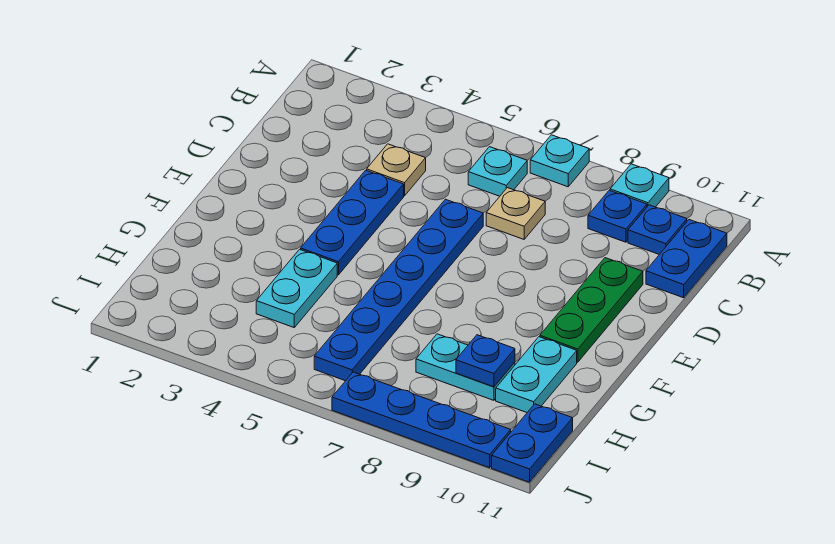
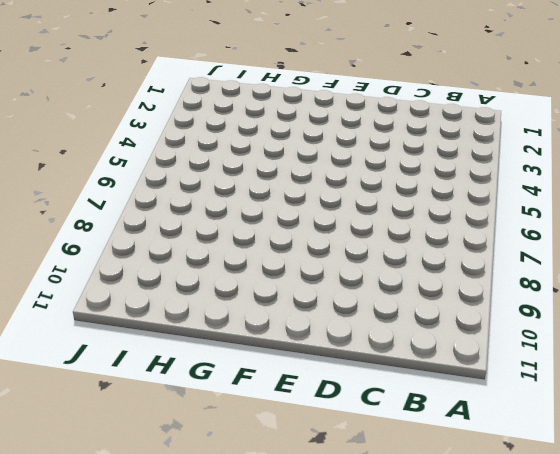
none -> cyan 1x1 plate [530,135,589,187]
none -> cyan 1x1 plate [610,164,669,207]
none -> cyan 1x1 plate [468,147,527,196]

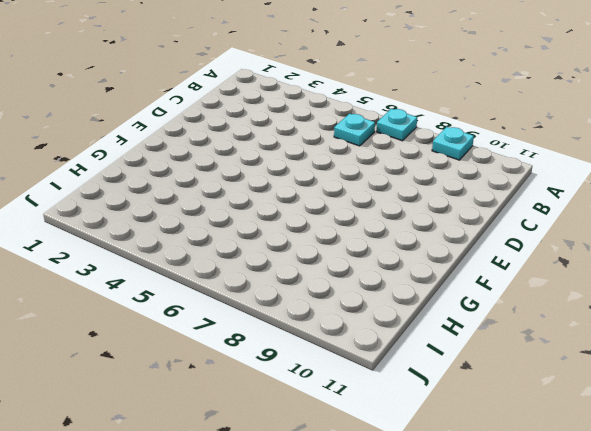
none -> blue 1x1 plate [588,190,647,242]
none -> blue 1x1 plate [628,205,687,254]
none -> blue 1x2 plate [646,220,727,298]

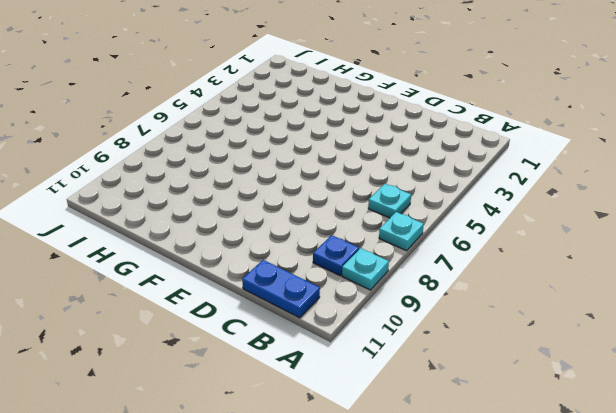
none -> blue 1x1 plate [628,205,687,254]
none -> tan 1x1 plate [367,144,426,196]
none -> tan 1x1 plate [486,188,545,239]

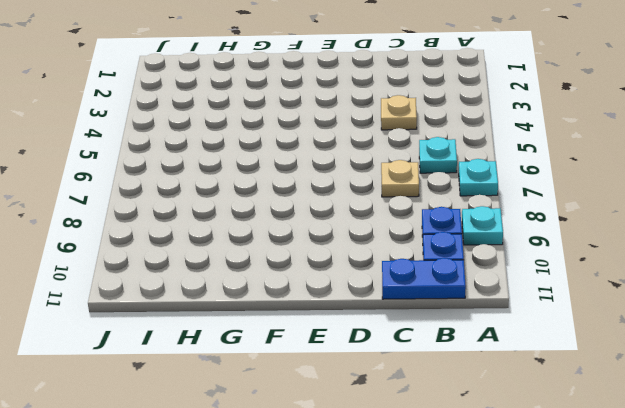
none -> blue 1x3 plate [301,170,404,275]
none -> blue 1x6 plate [314,199,483,381]
none -> green 1x3 plate [540,258,643,362]

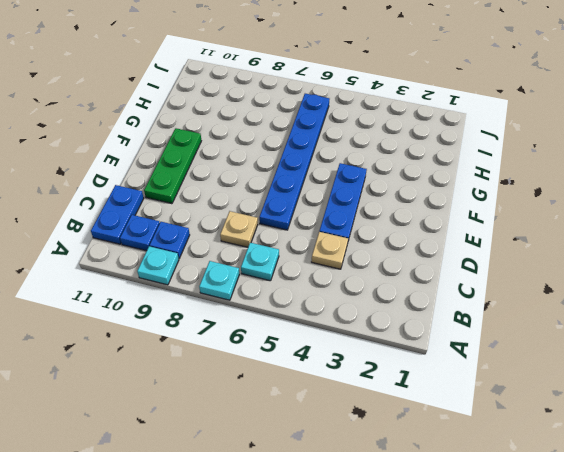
none -> cyan 1x2 plate [256,249,337,327]
none -> cyan 1x2 plate [496,337,577,412]
none -> cyan 1x2 plate [416,334,515,400]

